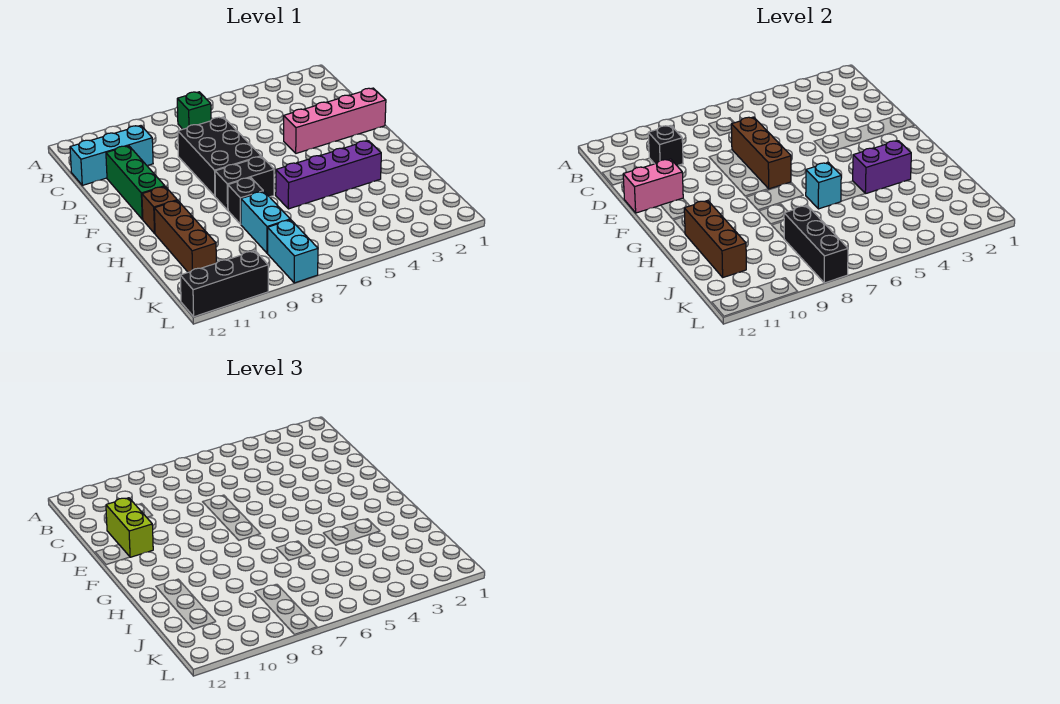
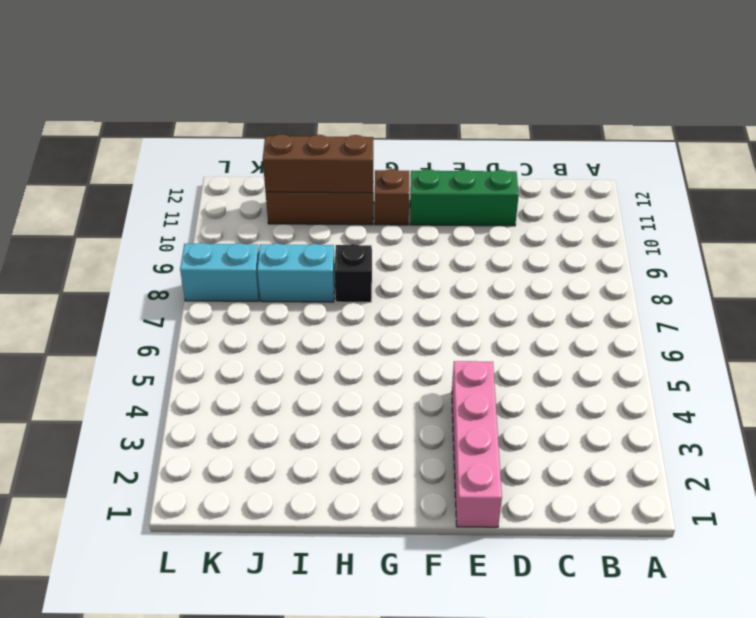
none -> green 1x1 brick [177,92,211,129]
none -> cyan 1x3 brick [70,126,153,185]
none -> black 2x3 brick [178,117,261,196]

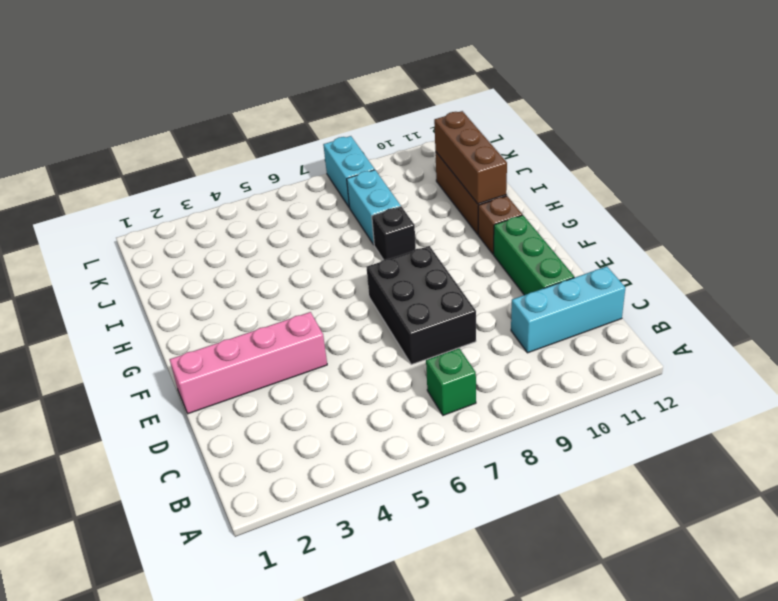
none -> black 1x2 brick [215,156,274,210]
none -> purple 1x4 brick [276,141,381,209]
none -> black 1x3 brick [180,251,268,317]

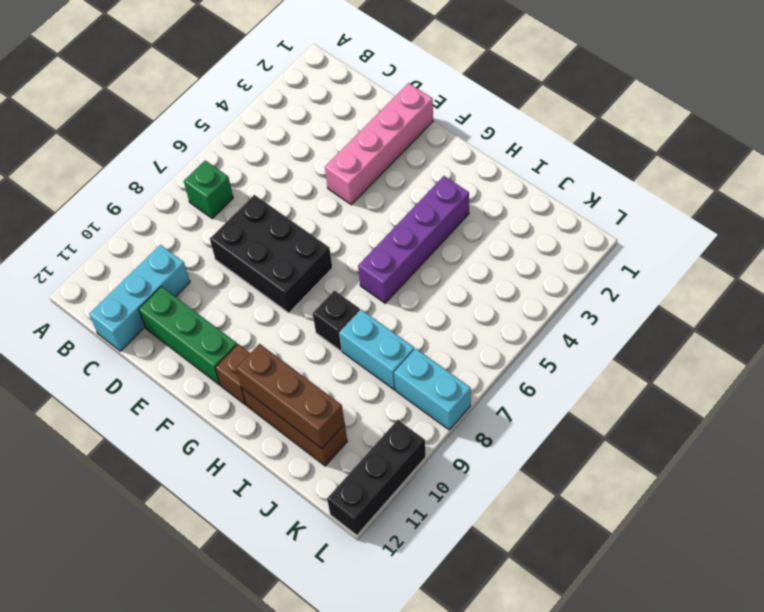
none -> black 1x2 brick [215,156,274,210]
none -> black 1x1 brick [648,126,683,165]
none -> brown 1x3 brick [731,117,791,189]

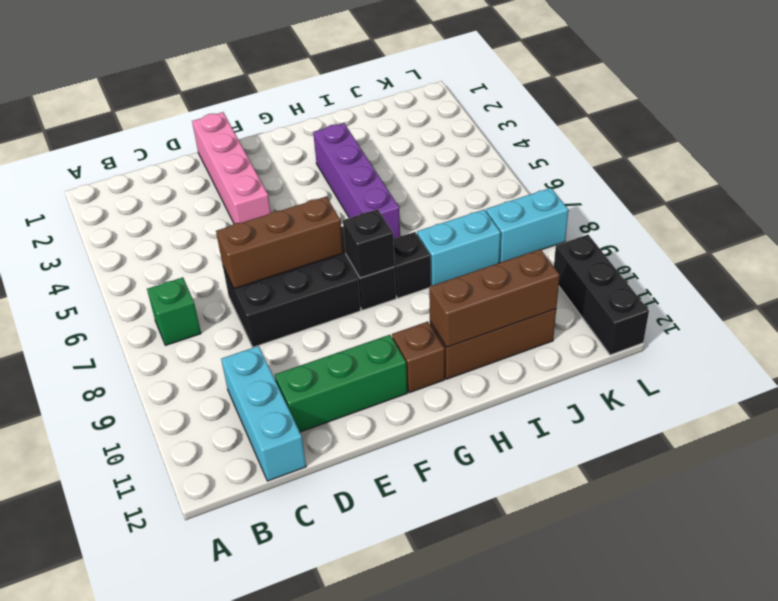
black 1x1 brick [343,209,395,278] -> black 1x1 brick moved to [648,126,683,165]
none -> pink 1x2 brick [623,159,683,213]
none -> purple 1x2 brick [853,141,911,194]
none -> cyan 1x1 brick [806,162,841,209]

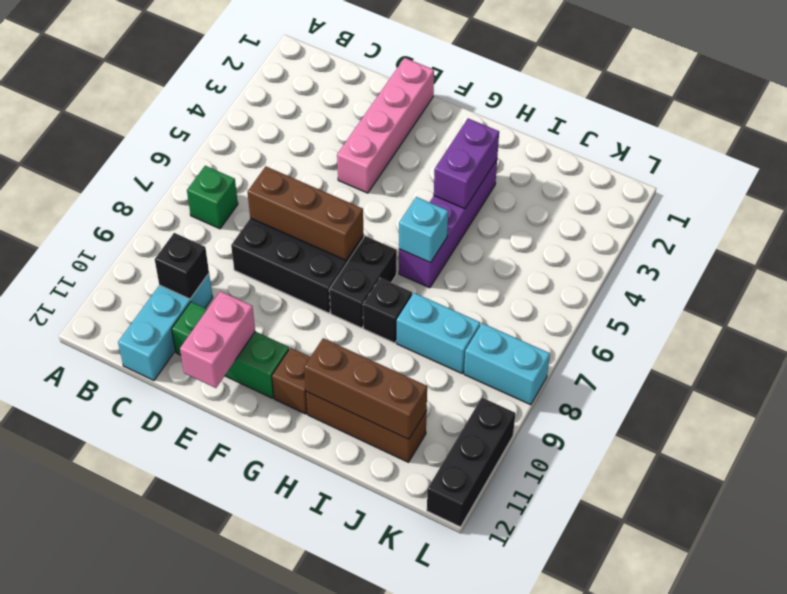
none -> black 1x3 brick [784,206,848,283]
none -> lime 1x2 brick [106,498,153,557]

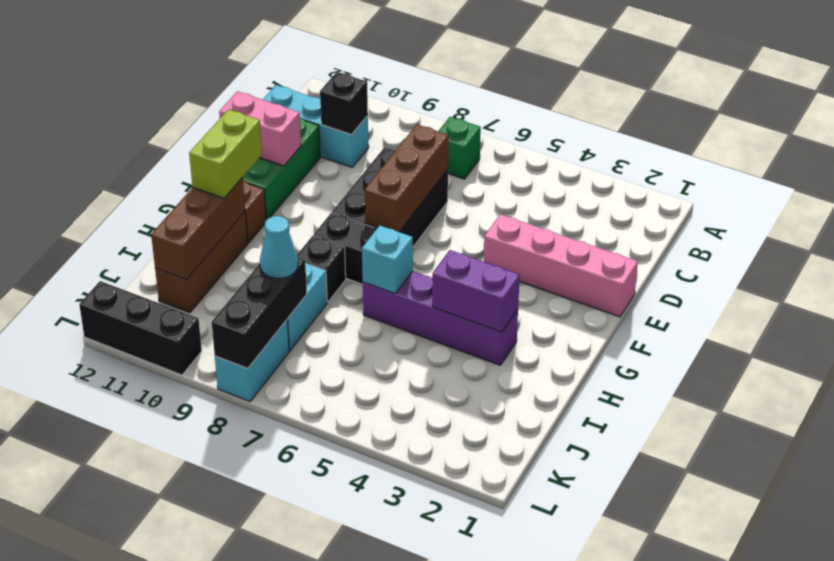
lime 1x2 brick [189,109,262,198] -> lime 1x2 brick moved to [106,498,153,557]
cyan 1x1 cone [260,216,298,278] -> none

